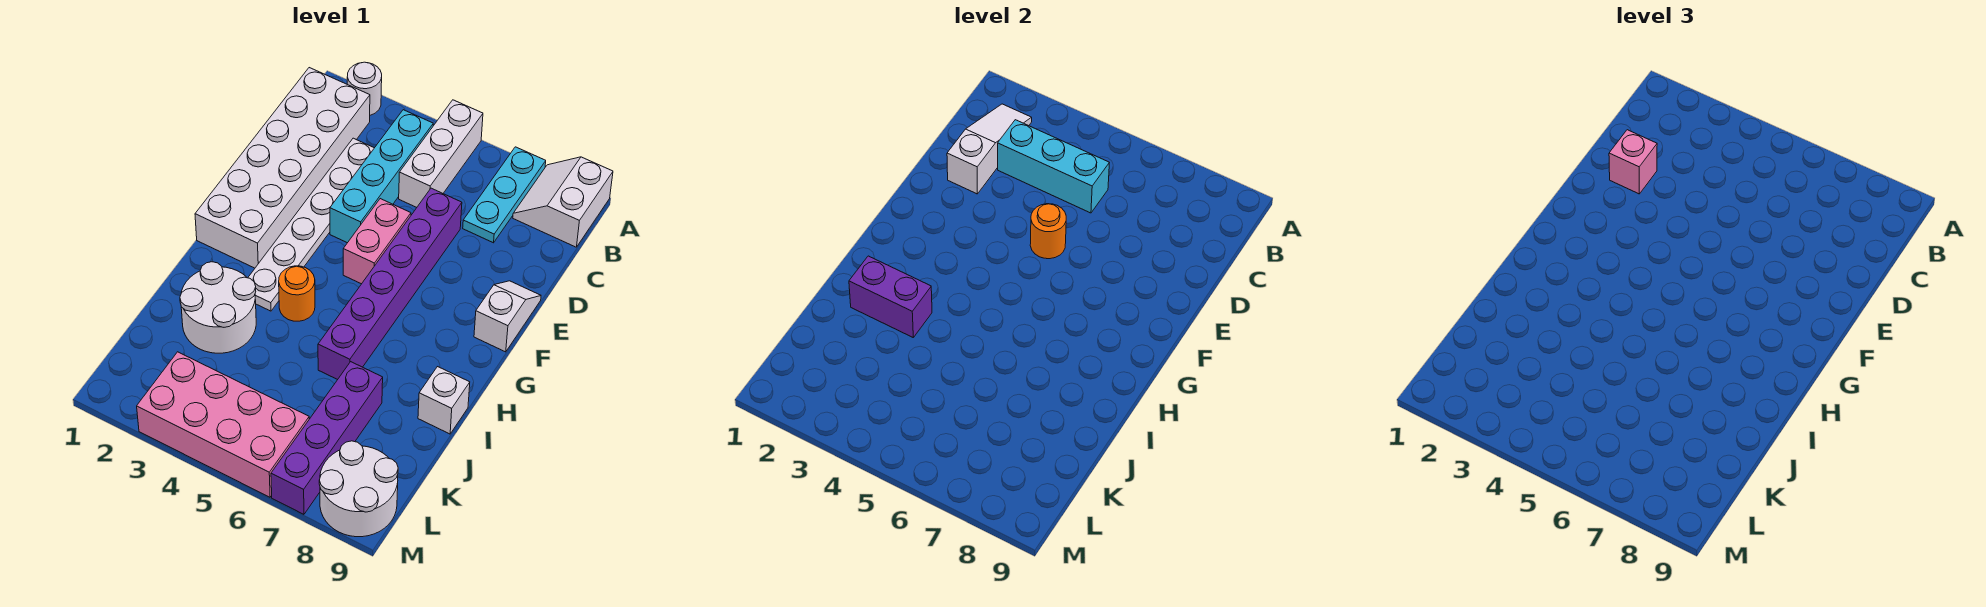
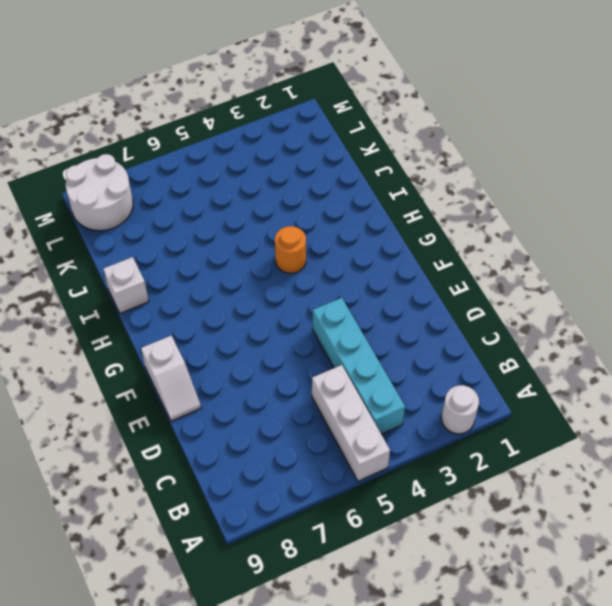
none -> cyan 1x3 plate [463,147,546,243]
none -> white 2x2 slope [513,157,613,247]
none -> white 2x6 brick [195,68,370,268]

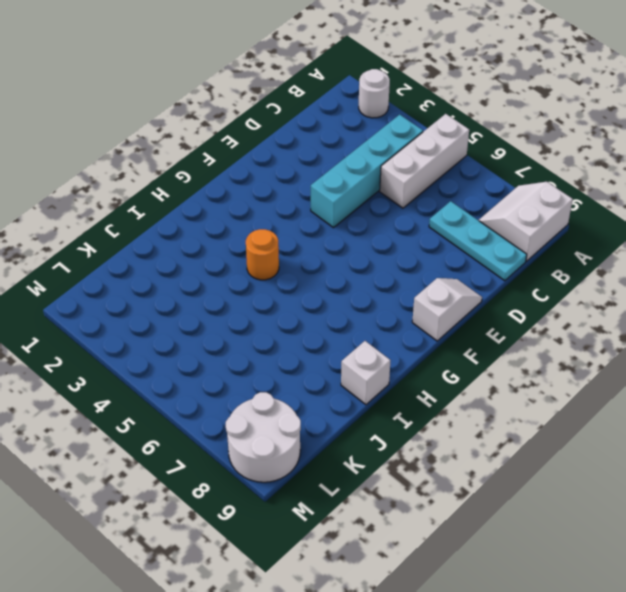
cyan 1x3 plate [429,201,527,281] -> cyan 1x3 plate turned to [463,147,546,243]
none -> white 2x6 brick [195,68,370,268]
none -> white 1x6 plate [248,138,374,311]
none -> purple 1x6 brick [318,188,462,380]

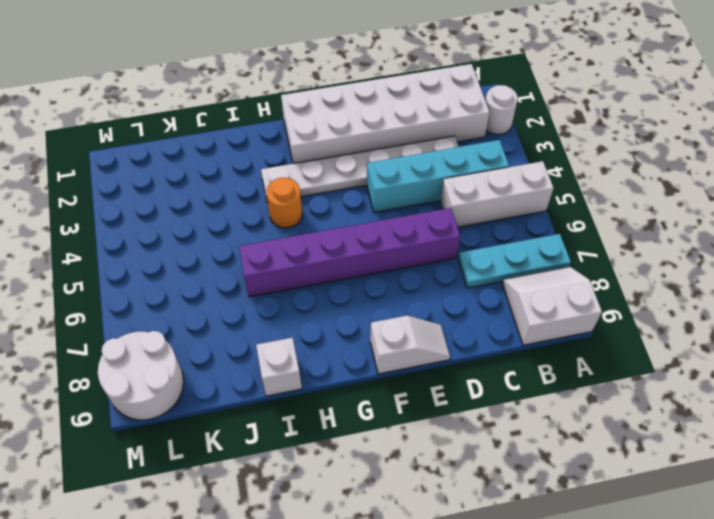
none -> pink 1x2 brick [343,199,411,284]
none -> white 2x2 round brick [180,262,256,353]
none -> purple 1x4 brick [271,362,383,514]

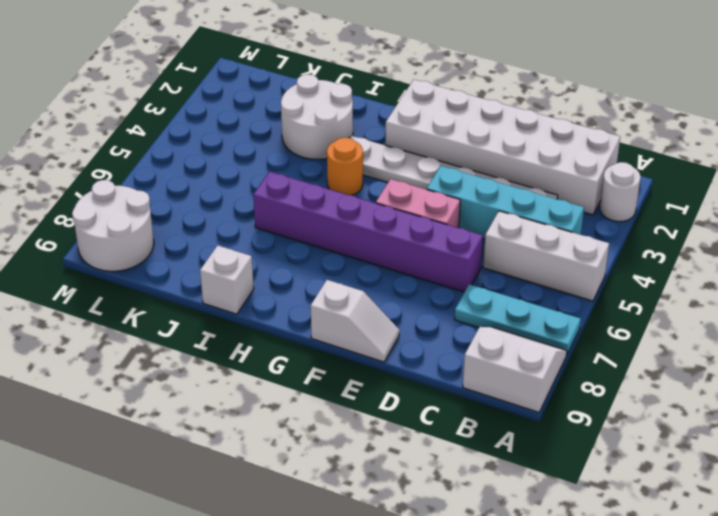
none -> purple 1x4 brick [271,362,383,514]
none -> pink 2x4 brick [137,352,309,497]
none -> white 1x3 slope [947,104,1032,194]

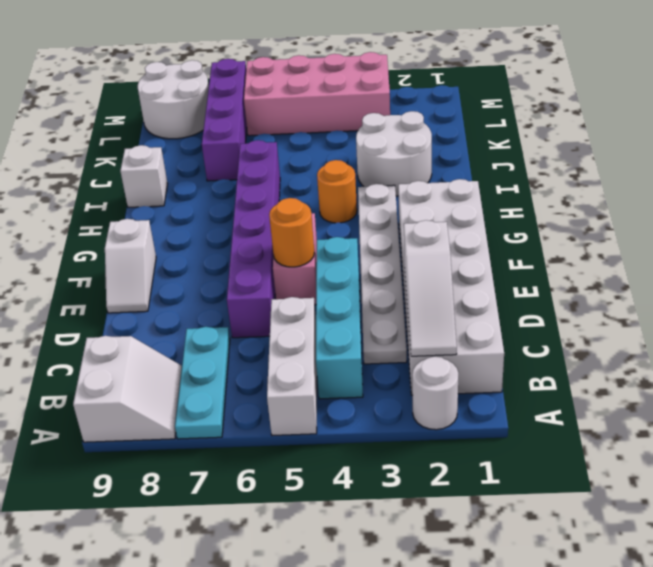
none -> cyan 1x3 brick [998,120,1109,213]
none -> purple 1x2 brick [849,256,932,337]
none -> pink 1x1 brick [1609,130,1657,194]

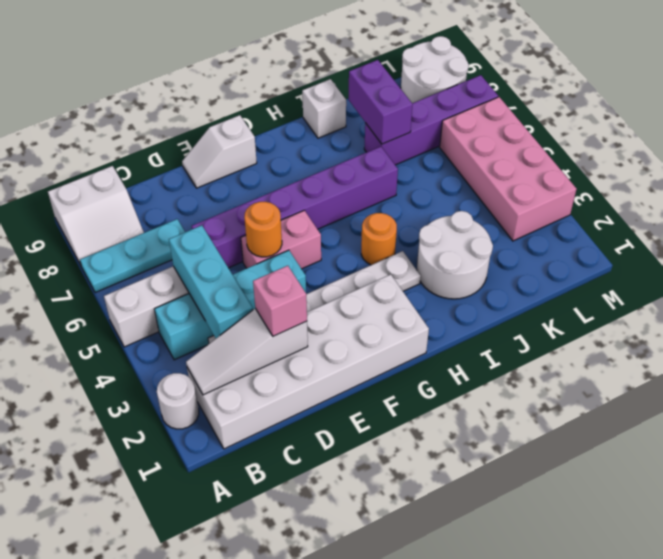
purple 1x2 brick [348,60,413,144] -> purple 1x2 brick moved to [849,256,932,337]

